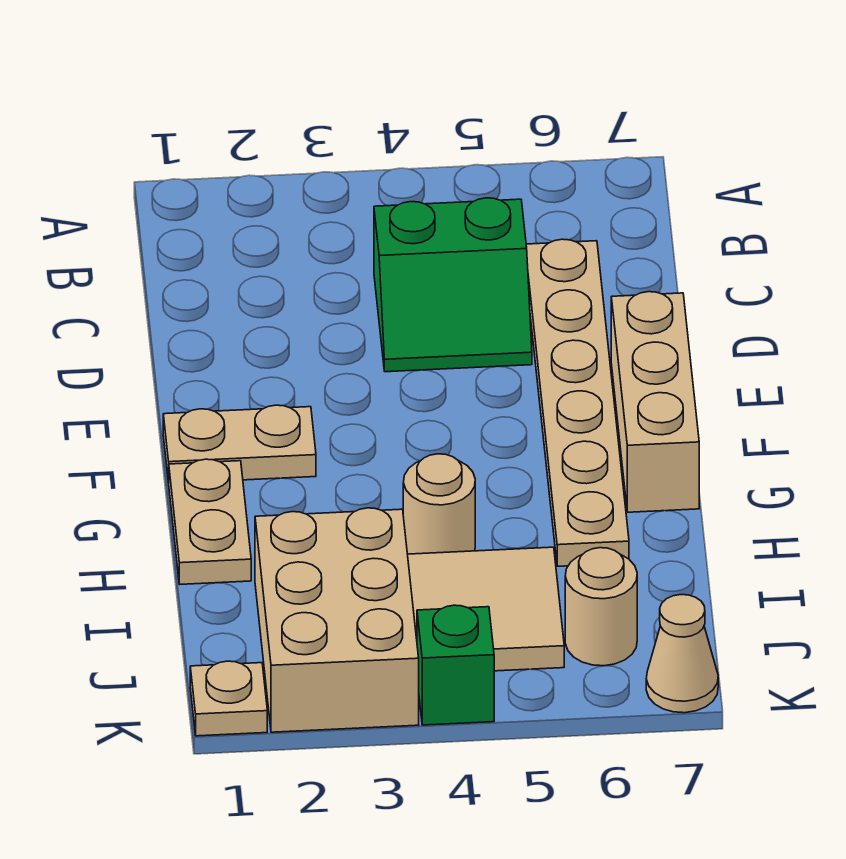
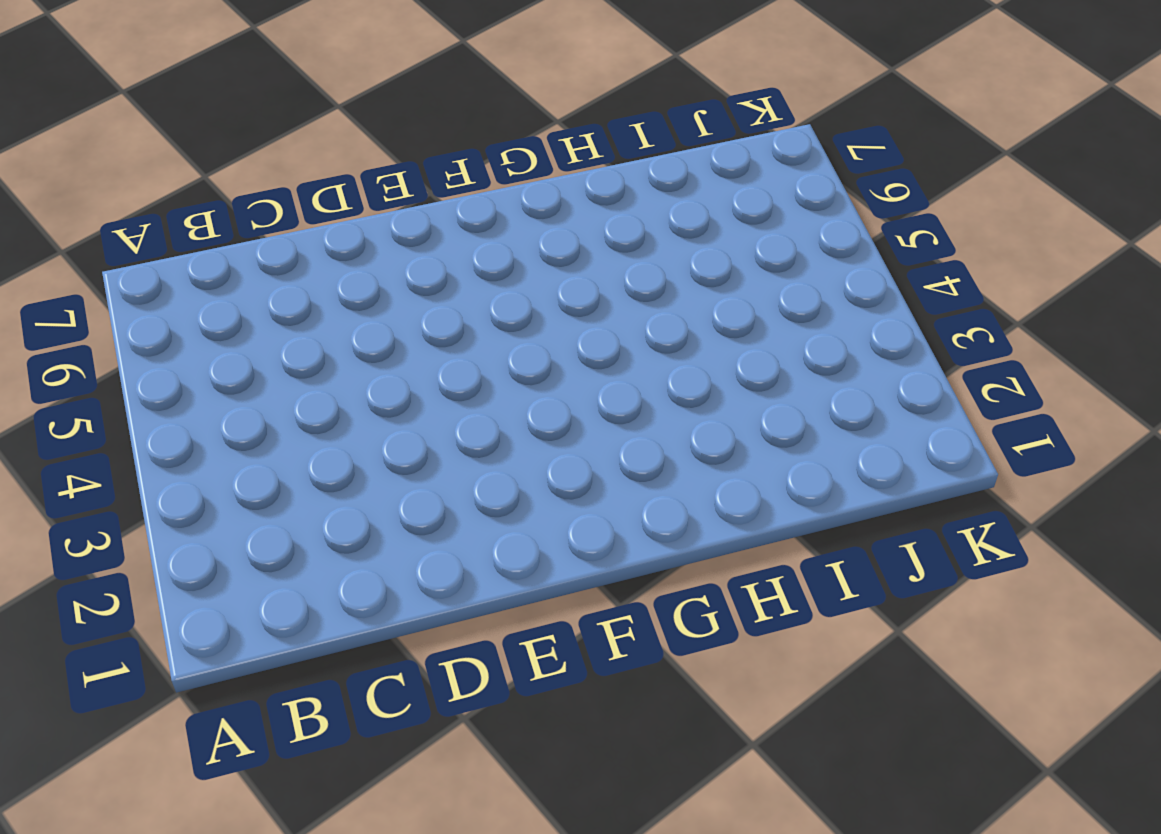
none -> green 2x2 slope [374,198,532,372]
none -> tan 1x6 plate [526,239,629,566]
none -> tan 1x3 brick [611,292,699,512]

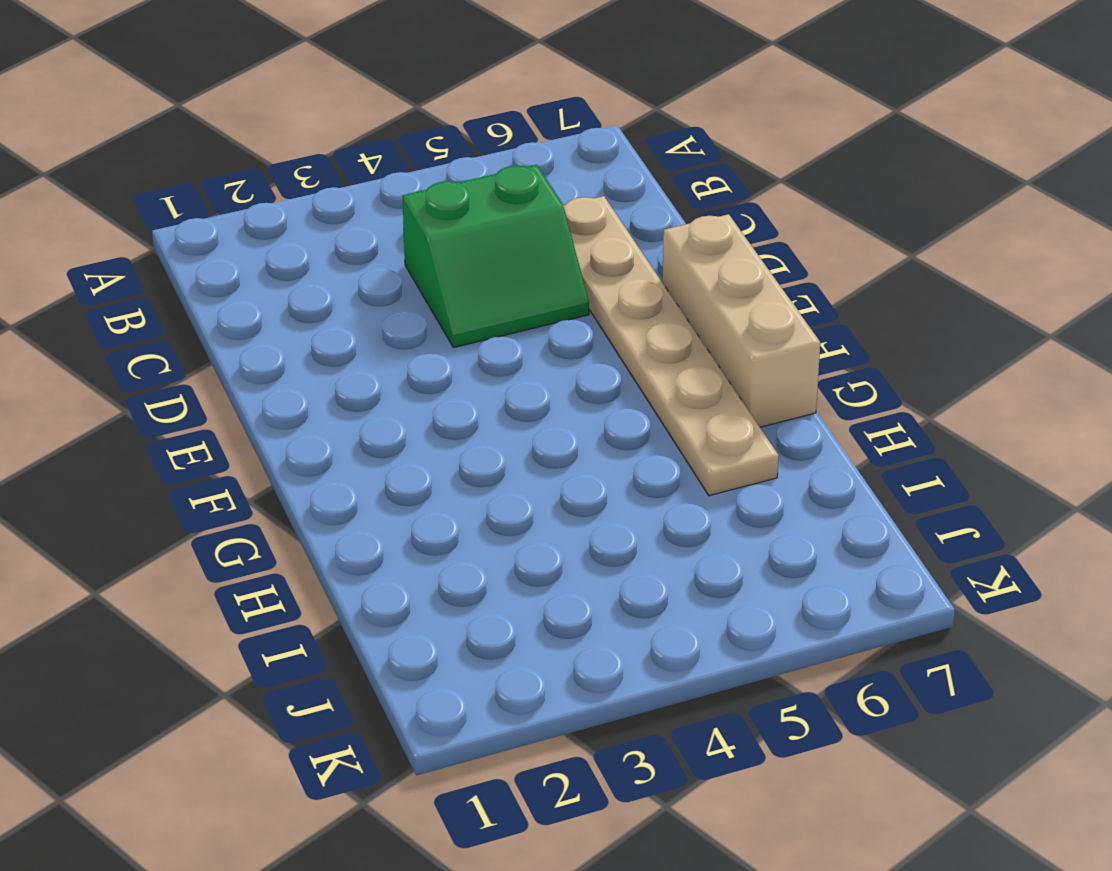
none -> tan 1x2 plate [163,405,316,483]
none -> tan 1x2 plate [169,459,251,584]
none -> tan 1x1 round brick [403,454,475,554]

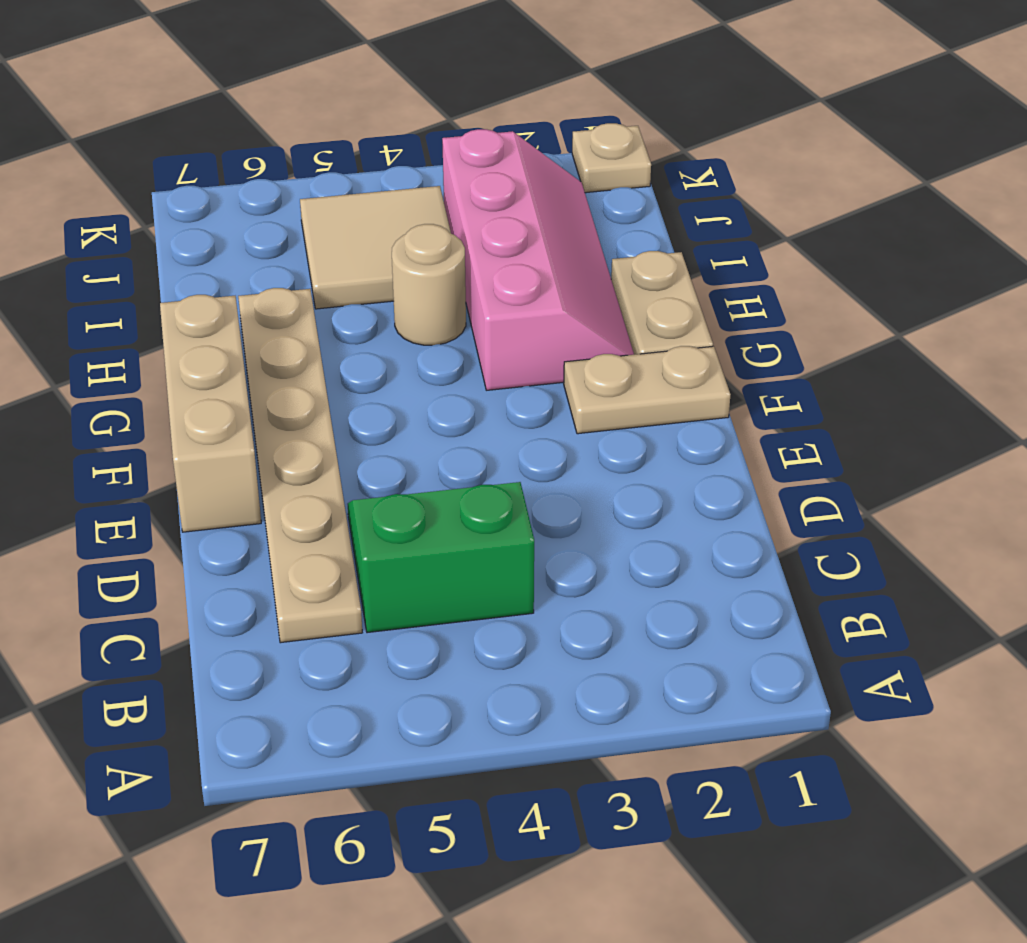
pink 2x4 slope [442,129,634,390] -> tan 2x3 brick [255,508,419,732]
none -> tan 1x1 round brick [565,548,637,666]
none -> green 1x1 brick [417,605,494,725]
none -> tan 1x1 cone [646,595,718,713]

